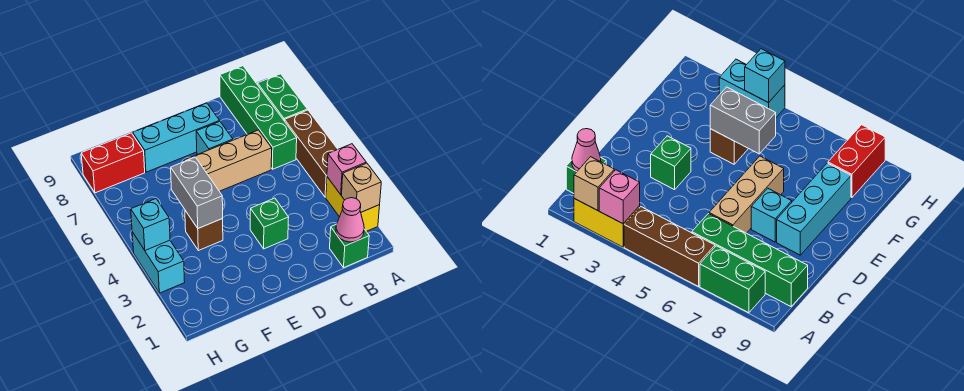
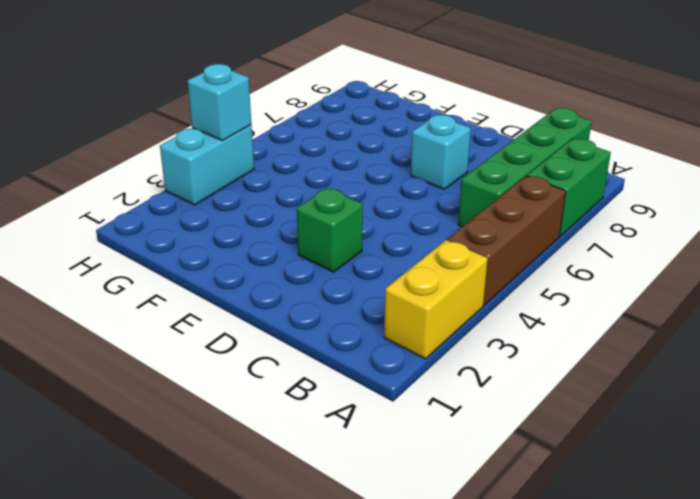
none -> green 1x1 brick [330,225,369,268]
none -> tan 1x3 brick [184,130,272,191]
none -> cyan 1x3 brick [133,103,220,172]

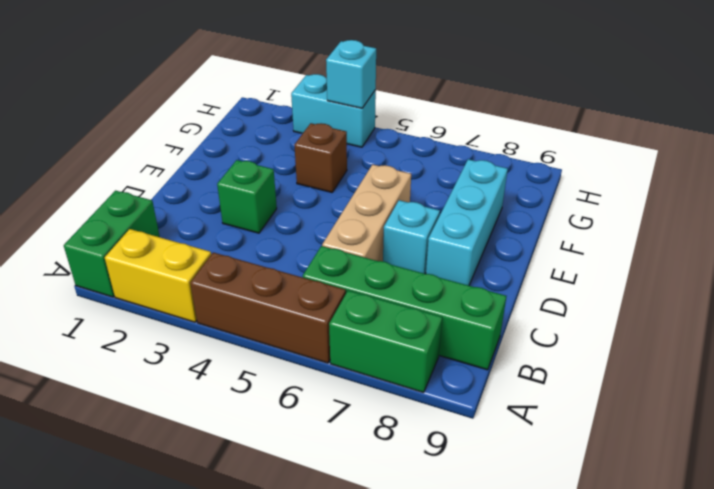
green 1x2 brick [64,191,160,297] -> green 1x1 brick [330,225,369,268]
none -> red 1x2 brick [81,133,145,193]
none -> tan 1x1 brick [341,163,381,212]
none -> pink 1x1 brick [327,144,366,194]

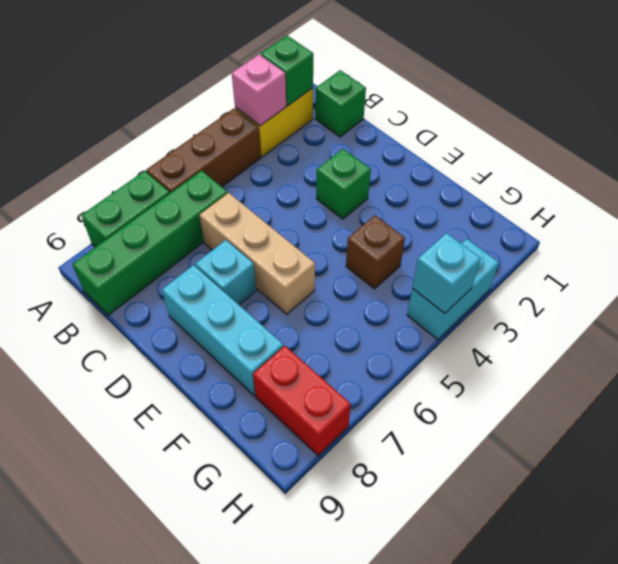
green 1x1 brick [261,36,313,106] -> tan 1x1 brick [341,163,381,212]
none -> pink 1x1 cone [336,198,364,242]
none -> grey 1x2 brick [171,157,223,228]

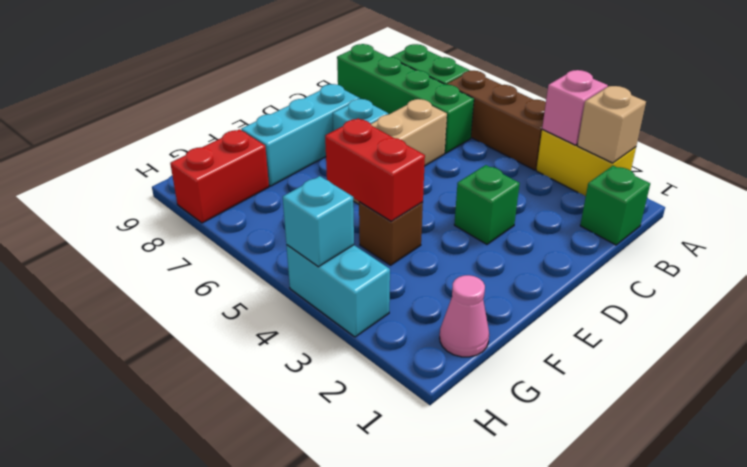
red 1x2 brick [325,118,425,221] -> grey 1x2 brick [171,157,223,228]
pink 1x1 cone [440,275,489,357] -> pink 1x1 cone moved to [336,198,364,242]

